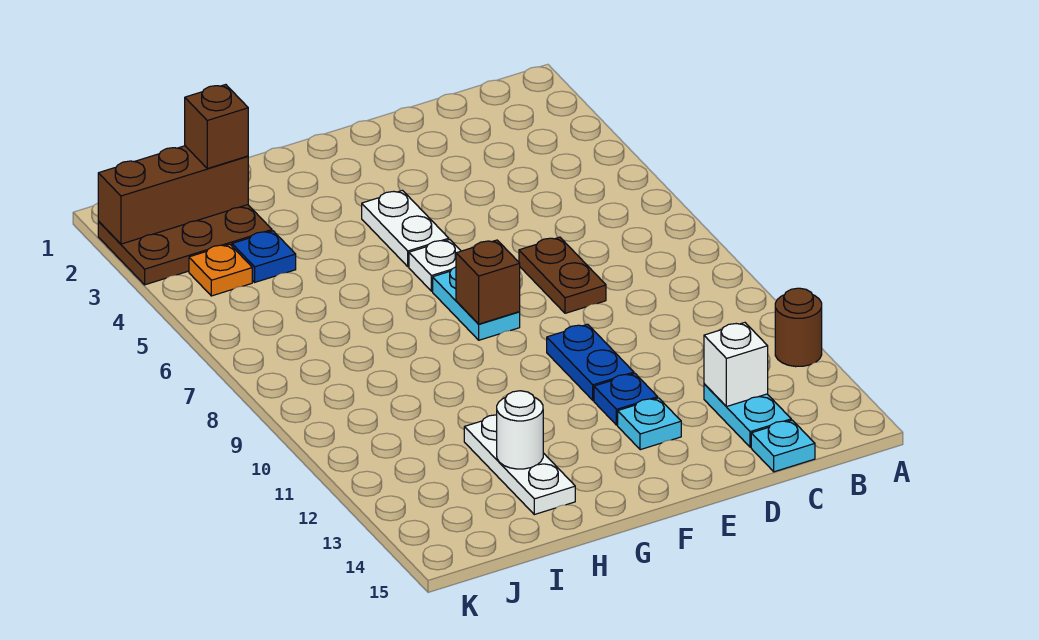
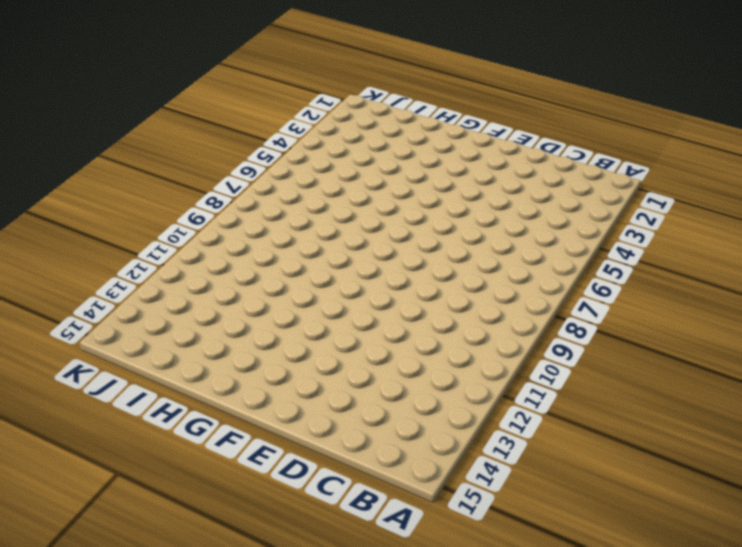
none -> brown 1x1 round brick [775,288,822,367]
none -> cyan 1x2 plate [704,384,791,447]
none -> cyan 1x1 plate [751,420,815,472]

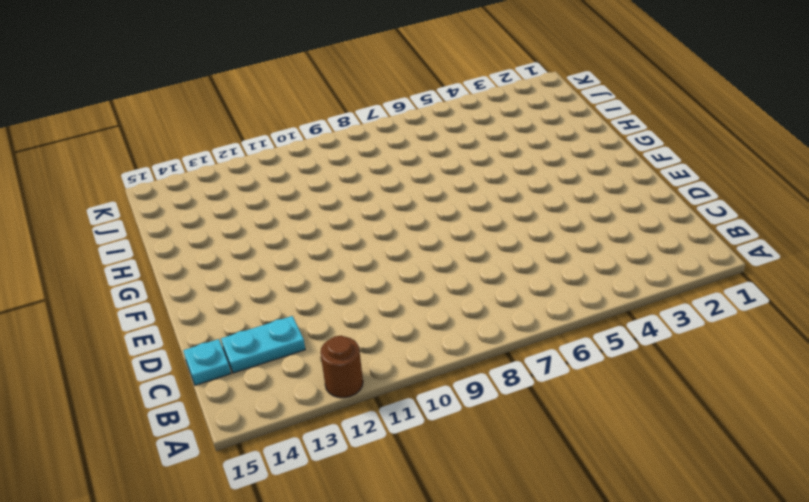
none -> brown 1x2 plate [519,237,606,313]
none -> blue 1x2 plate [547,324,634,400]
none -> blue 1x1 plate [594,373,658,425]

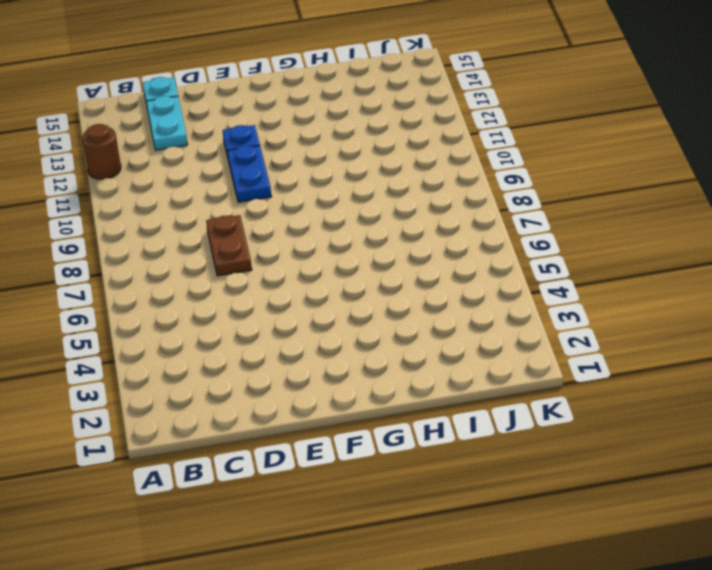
none -> cyan 1x1 plate [618,398,681,450]
none -> white 1x2 plate [362,190,449,267]
none -> white 1x1 plate [409,240,461,291]

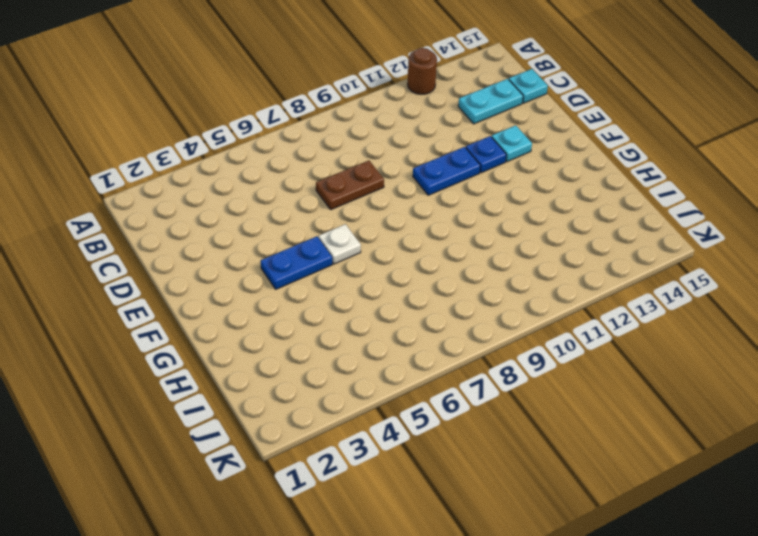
blue 1x2 plate [261,236,332,289] -> white 1x2 plate [362,190,449,267]
none -> cyan 1x2 plate [433,267,520,340]
none -> white 1x3 plate [464,415,575,515]
none -> brown 2x3 plate [98,205,272,285]

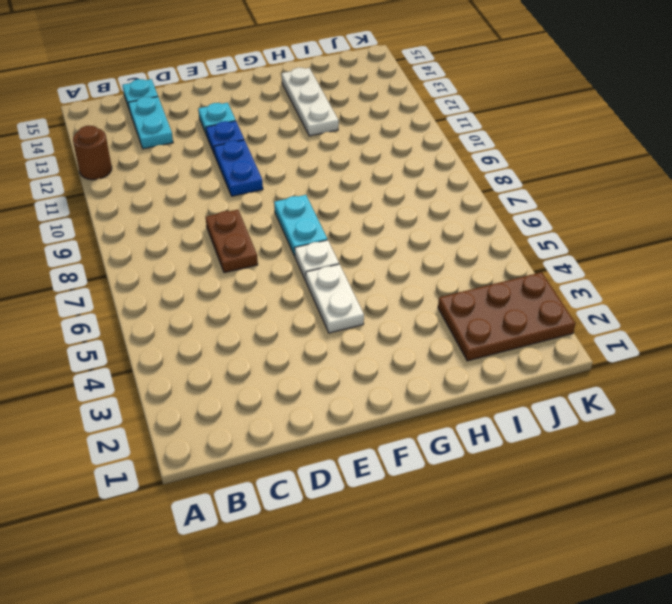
none -> blue 1x1 plate [232,231,296,282]
none -> orange 1x1 plate [189,244,252,296]
none -> white 1x1 brick [704,323,768,407]

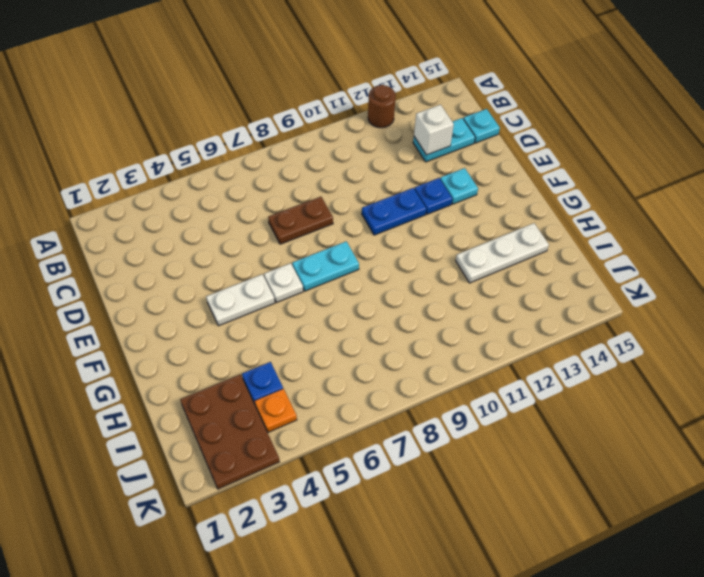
none -> brown 1x1 brick [456,240,520,324]
none -> white 1x1 round brick [497,391,543,469]
none -> brown 1x3 brick [98,146,248,244]

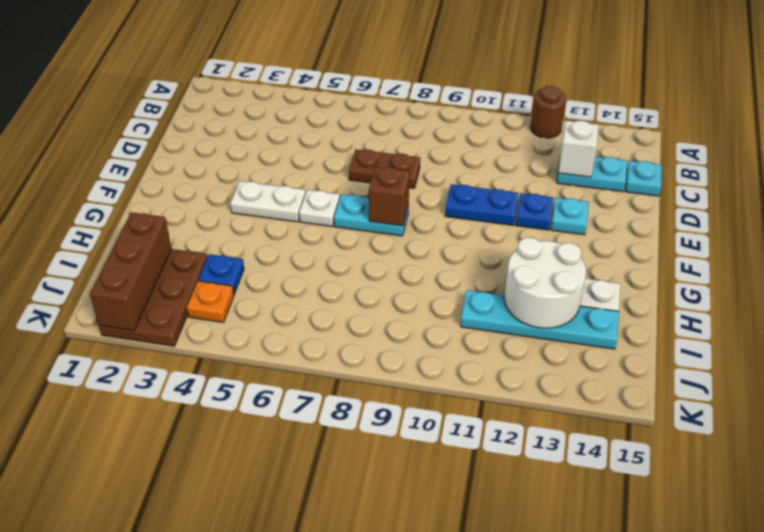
white 2x2 round brick [504,237,586,328] -> white 1x1 round brick [497,391,543,469]
cyan 1x4 plate [461,290,619,349] -> none
none -> brown 1x1 brick [185,85,248,169]

